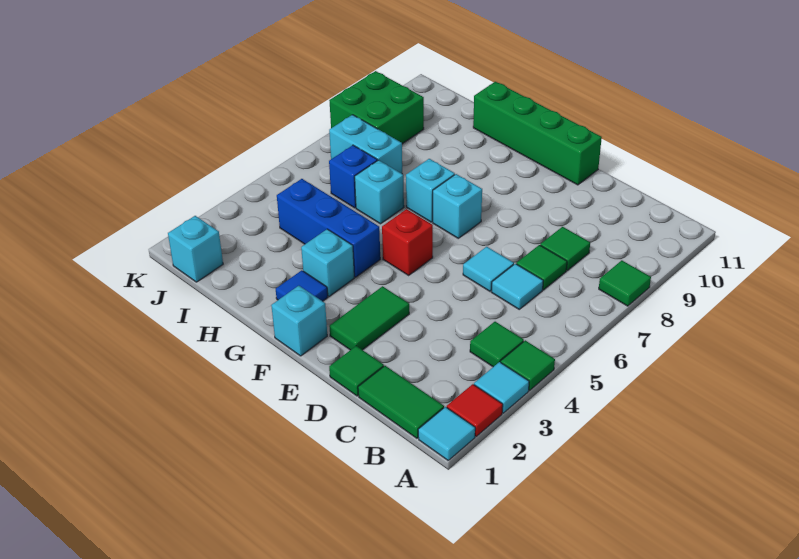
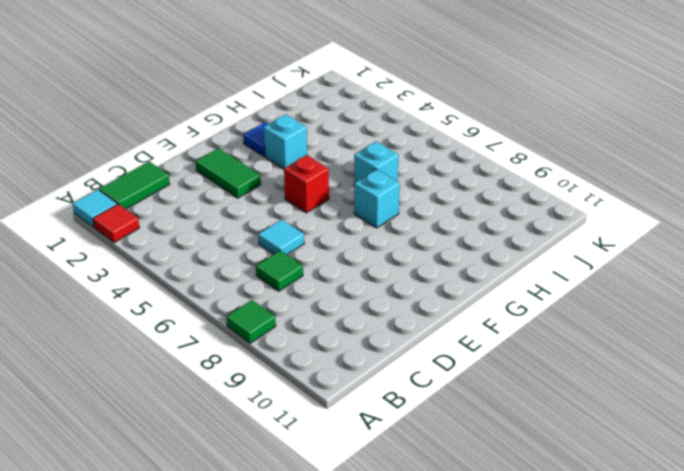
none -> cyan 1x1 tile [474,362,529,413]
none -> green 1x1 tile [501,340,555,390]
none -> green 1x1 tile [470,322,524,367]

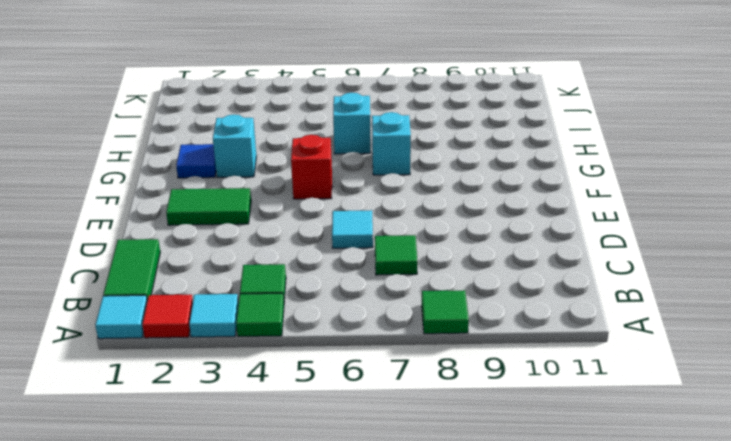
none -> cyan 1x1 tile [491,264,543,309]
none -> green 1x1 tile [540,227,590,270]
none -> green 1x1 tile [329,346,384,396]

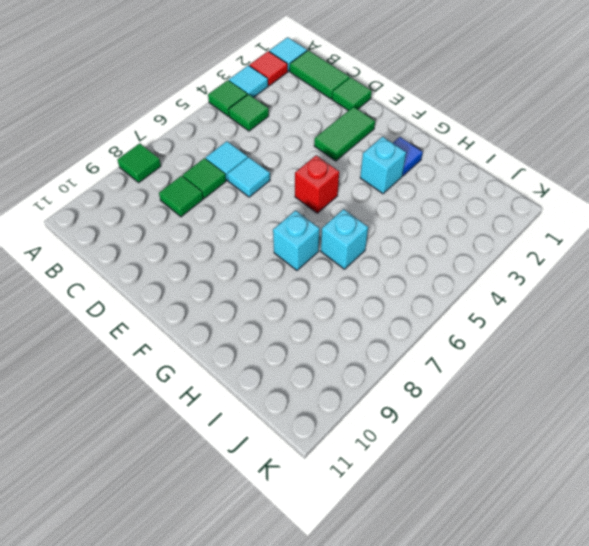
none -> green 1x4 brick [473,82,602,185]
none -> cyan 1x1 brick [271,286,327,356]
none -> cyan 1x1 brick [433,174,482,238]

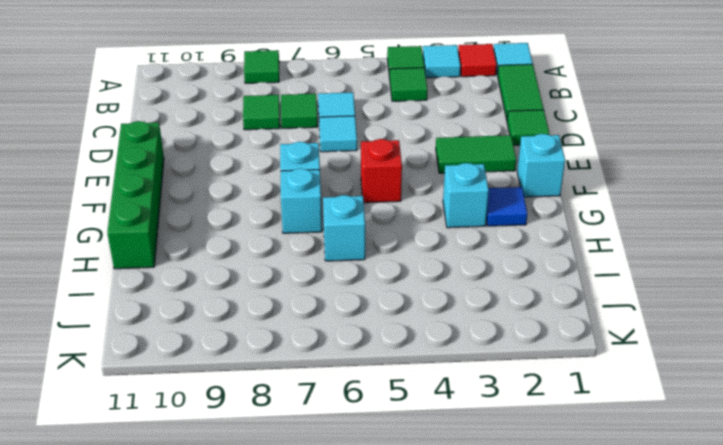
none -> blue 1x3 brick [277,179,380,277]
none -> blue 1x1 brick [329,145,377,208]
none -> cyan 1x2 brick [329,115,402,174]

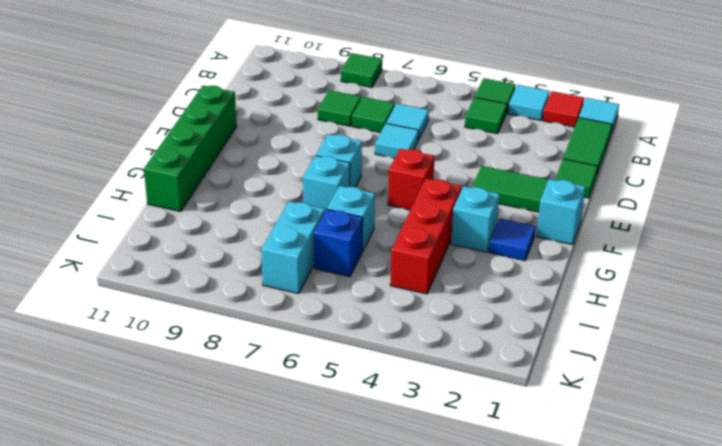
red 1x3 brick [390,179,461,294] -> blue 1x3 brick [277,179,380,277]
none -> cyan 1x1 brick [168,216,223,282]
none -> green 2x2 brick [329,71,424,144]

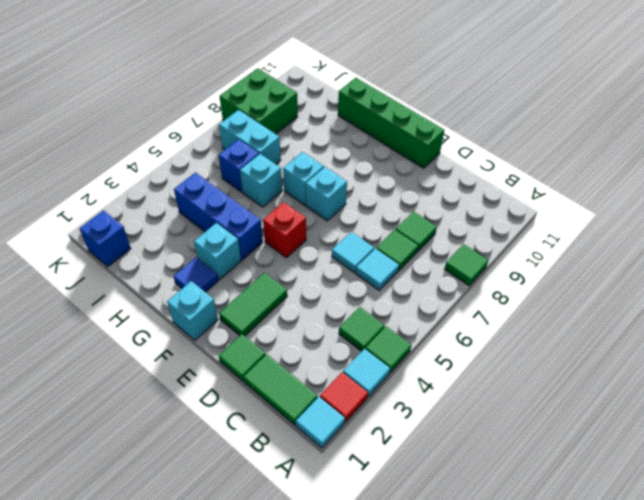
blue 1x1 brick [80,210,131,267] -> cyan 1x1 brick [168,216,223,282]

